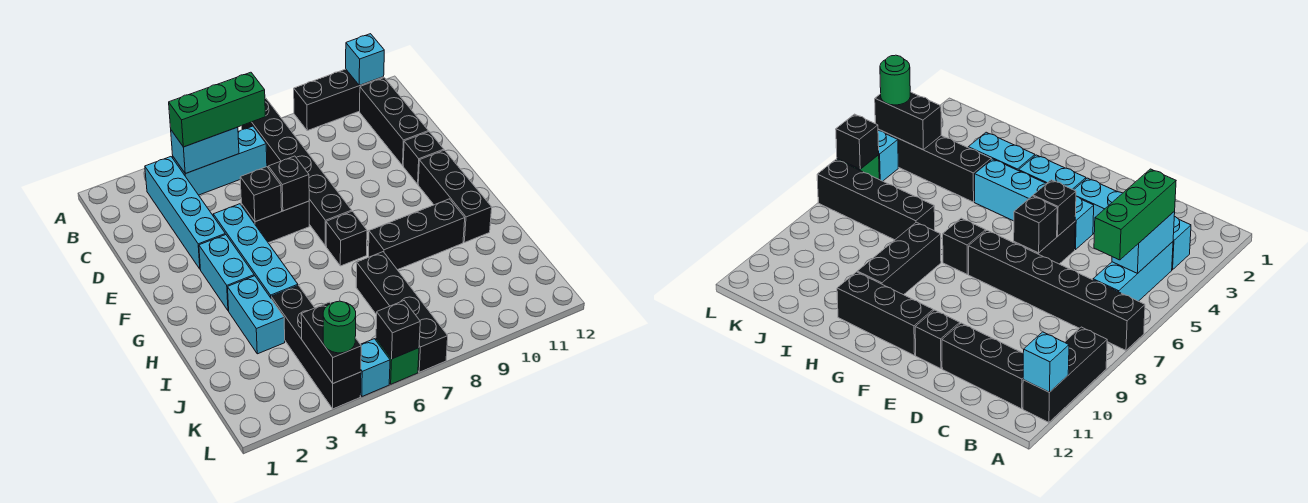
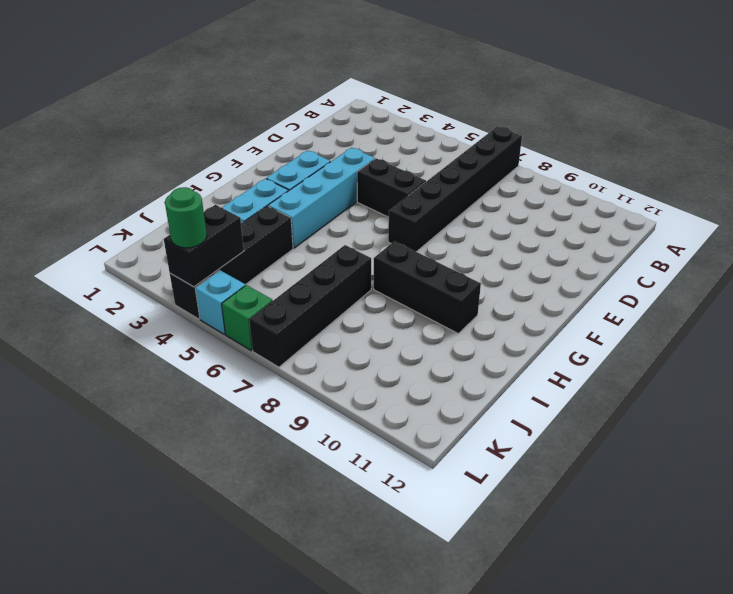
none -> black 1x3 brick [294,69,384,131]
none -> cyan 1x4 brick [145,157,225,269]
none -> cyan 1x3 brick [173,126,267,195]

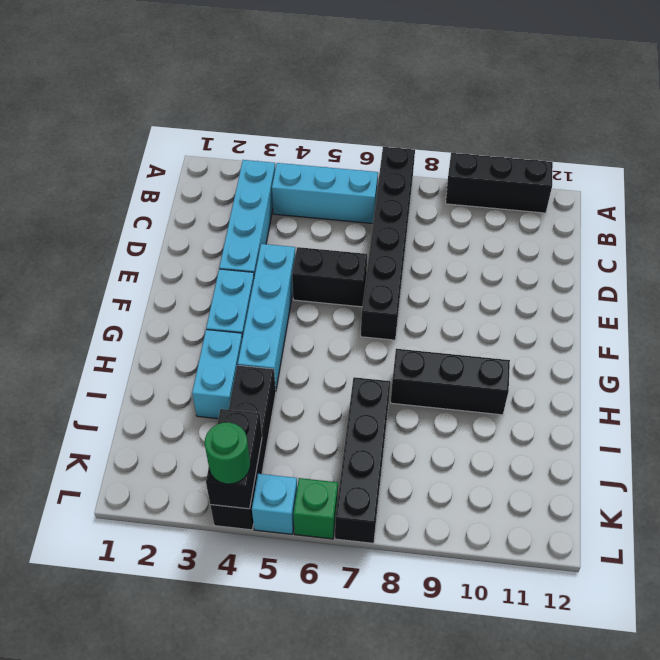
none -> black 1x3 brick [360,78,428,165]
none -> black 1x1 brick [403,132,444,184]
none -> black 1x3 brick [418,150,492,243]

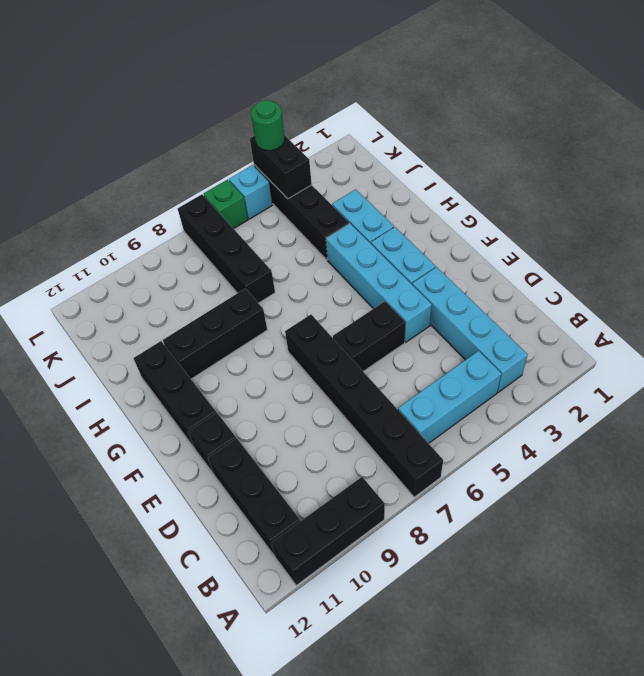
none -> black 1x1 brick [326,211,367,266]
none -> cyan 1x1 brick [346,34,384,85]
none -> cyan 1x2 brick [171,127,239,174]

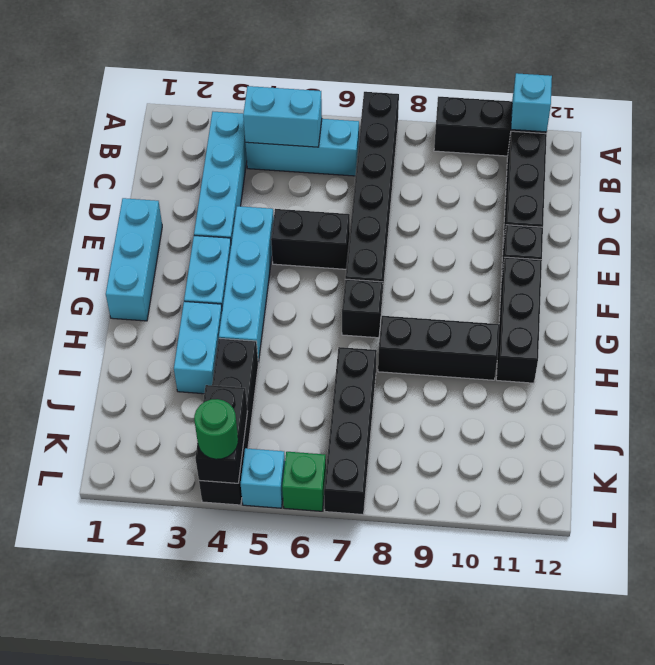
cyan 1x3 brick [106,198,162,321] -> none
none -> black 1x1 brick [240,167,282,222]
none -> black 1x1 brick [268,156,309,211]
none -> black 1x1 brick [376,301,420,359]

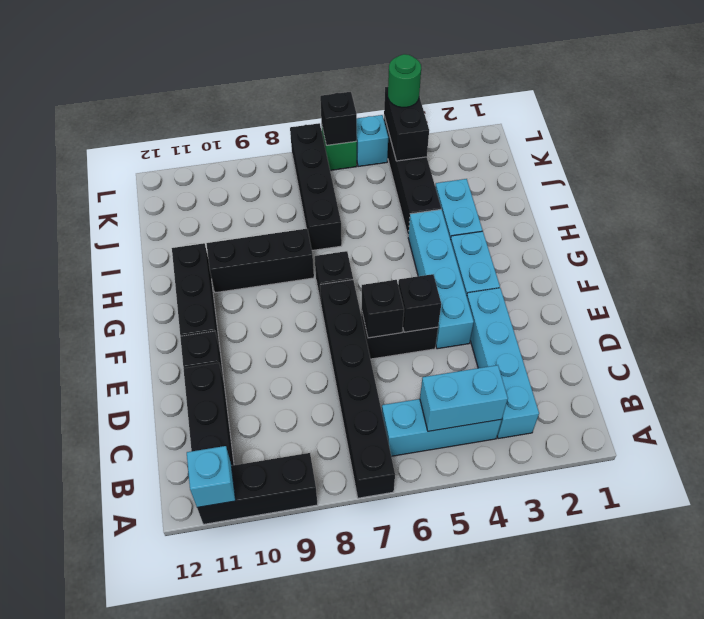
none -> green 1x3 brick [169,72,265,147]

